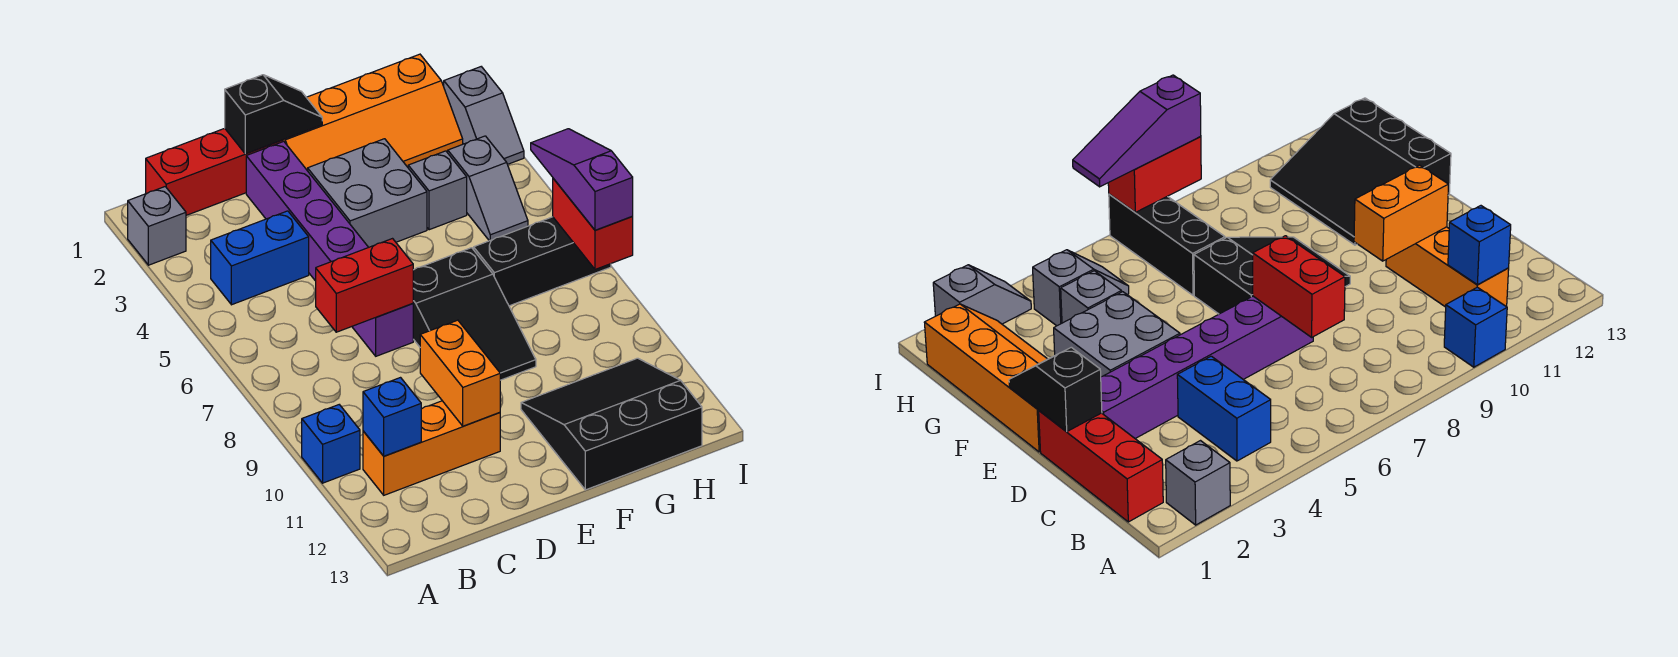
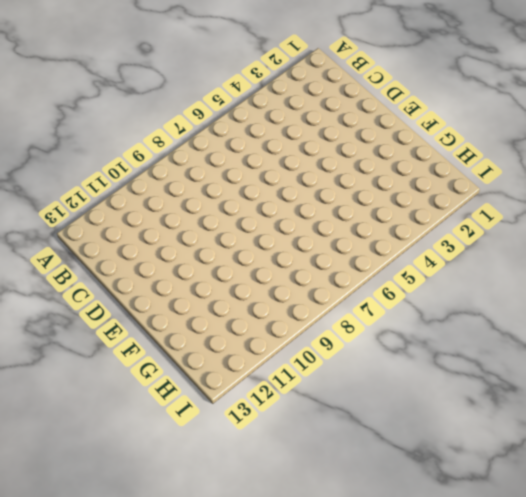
none -> grey 1x1 brick [128,187,186,265]
none -> blue 1x1 brick [302,405,360,483]
none -> red 1x3 brick [146,128,283,215]

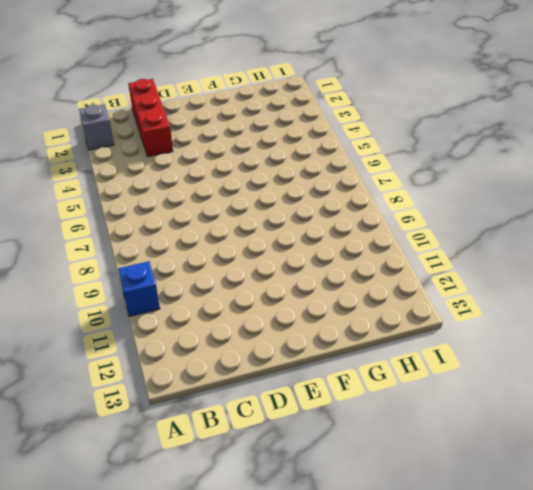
red 1x3 brick [128,79,173,157] -> red 1x3 brick turned to [146,128,283,215]
none -> blue 1x2 brick [211,211,309,305]
none -> orange 1x3 brick [363,401,500,495]
none -> purple 1x6 brick [246,141,413,356]

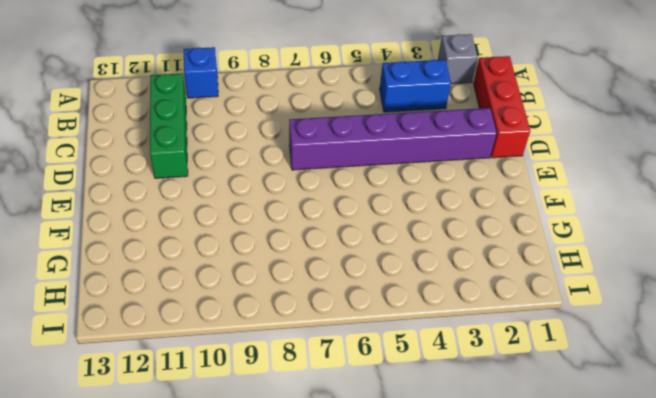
blue 1x2 brick [380,60,451,112] -> blue 1x2 brick turned to [211,211,309,305]
green 1x3 brick [150,74,188,178] -> orange 1x3 brick [363,401,500,495]
none -> orange 2x4 slope [283,54,463,171]
none -> grey 2x2 brick [308,139,427,247]
none -> black 2x3 slope [413,248,536,380]

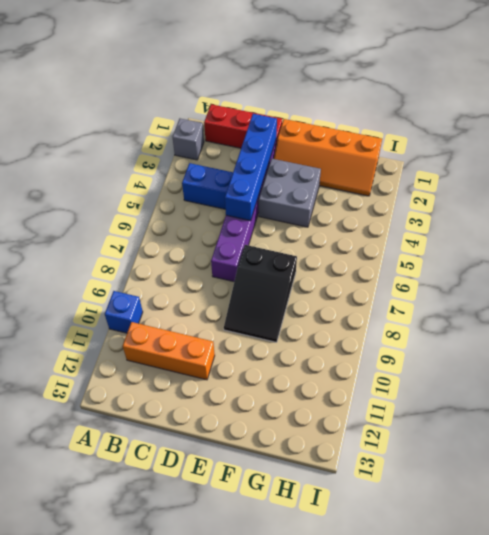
blue 1x4 brick [225,114,277,221] -> none
none -> black 3x3 slope [521,358,702,490]
none -> grey 1x1 brick [408,151,467,230]
none -> black 1x3 brick [474,217,611,306]

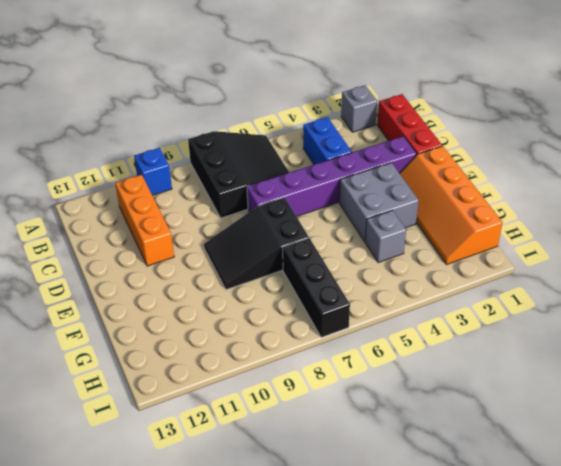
black 3x3 slope [188,131,289,218] -> black 3x3 slope moved to [521,358,702,490]
none -> grey 1x2 slope [448,136,528,241]
none -> grey 1x2 slope [444,67,524,164]
none -> blue 1x1 brick [363,378,421,456]

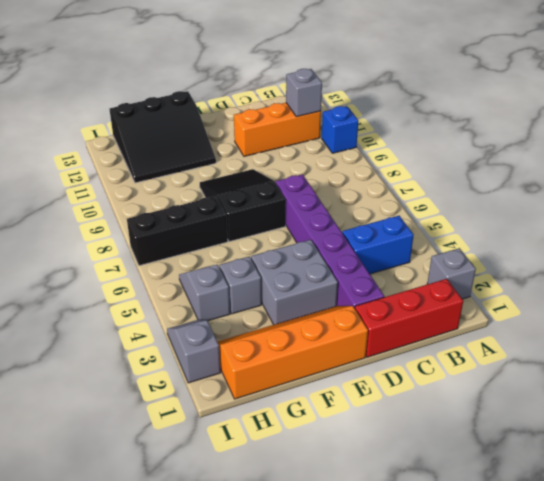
grey 1x1 brick [286,69,322,117] -> blue 1x1 brick [363,378,421,456]
none -> red 1x2 brick [316,239,413,332]
none -> black 1x2 slope [225,75,322,154]
none -> orange 1x2 brick [420,320,500,426]

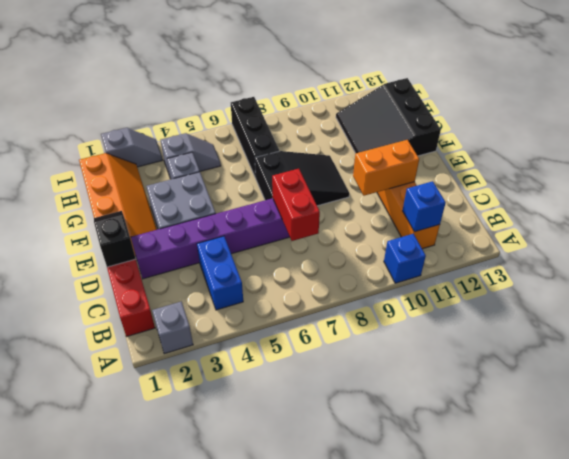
none -> red 1x2 brick [553,178,633,269]
none -> purple 1x3 slope [531,129,633,230]

